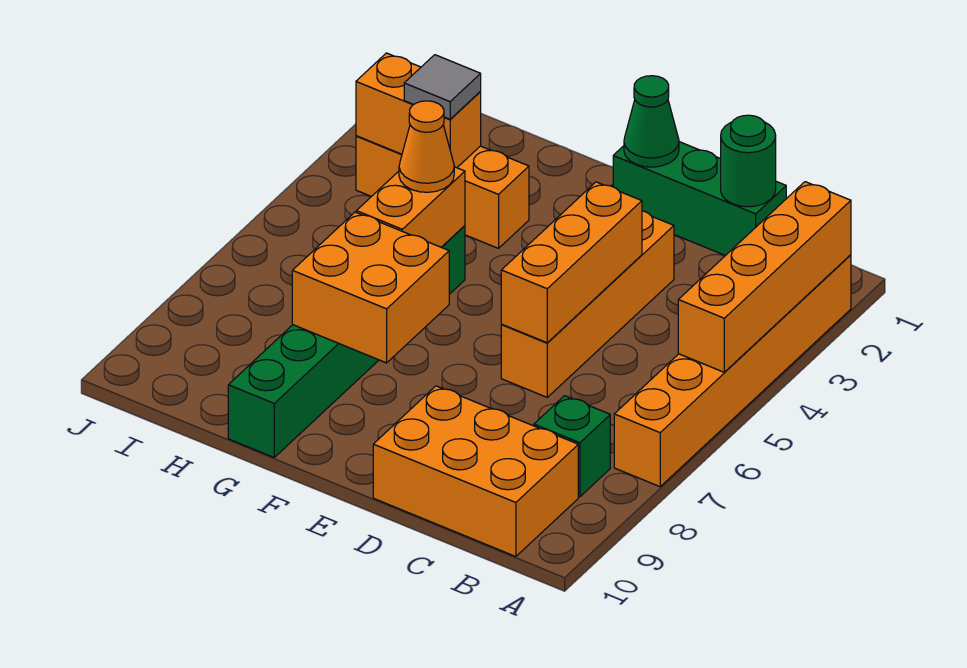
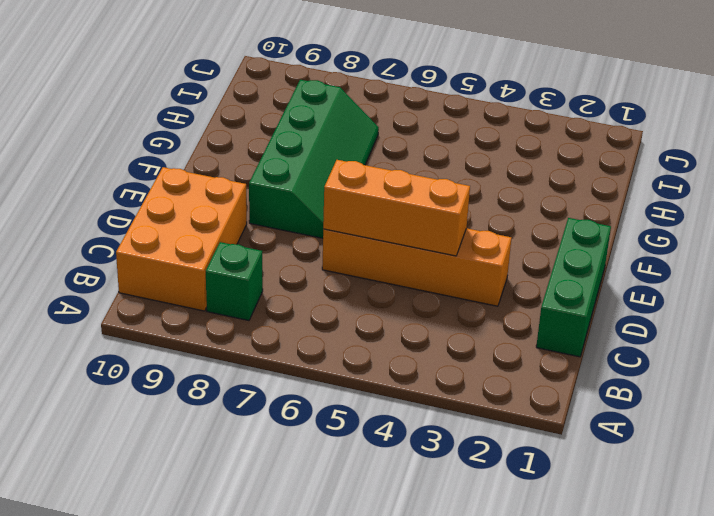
green 2x4 slope [249,80,379,238] -> green 1x6 brick [228,226,465,457]
none -> orange 1x6 brick [614,255,851,487]
none -> orange 1x3 brick [356,136,529,248]
none -> orange 1x4 brick [678,182,851,372]

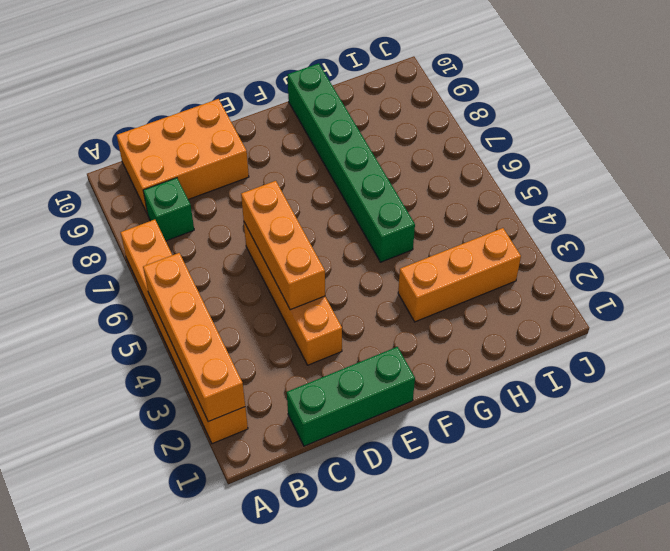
none -> green 1x1 round brick [721,115,776,207]
none -> green 1x1 cone [624,76,679,167]
none -> orange 2x2 brick [292,212,449,363]

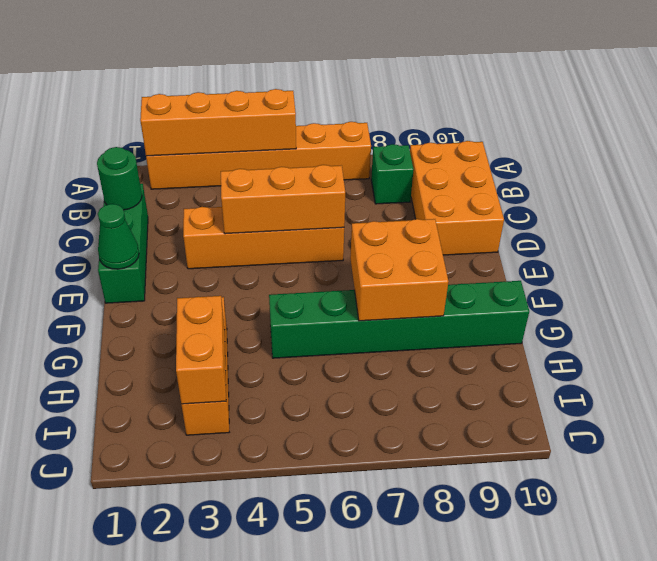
none -> orange 1x2 brick [356,167,465,247]
none -> orange 1x1 cone [399,101,454,192]
none -> grey 1x1 tile [404,55,481,119]

